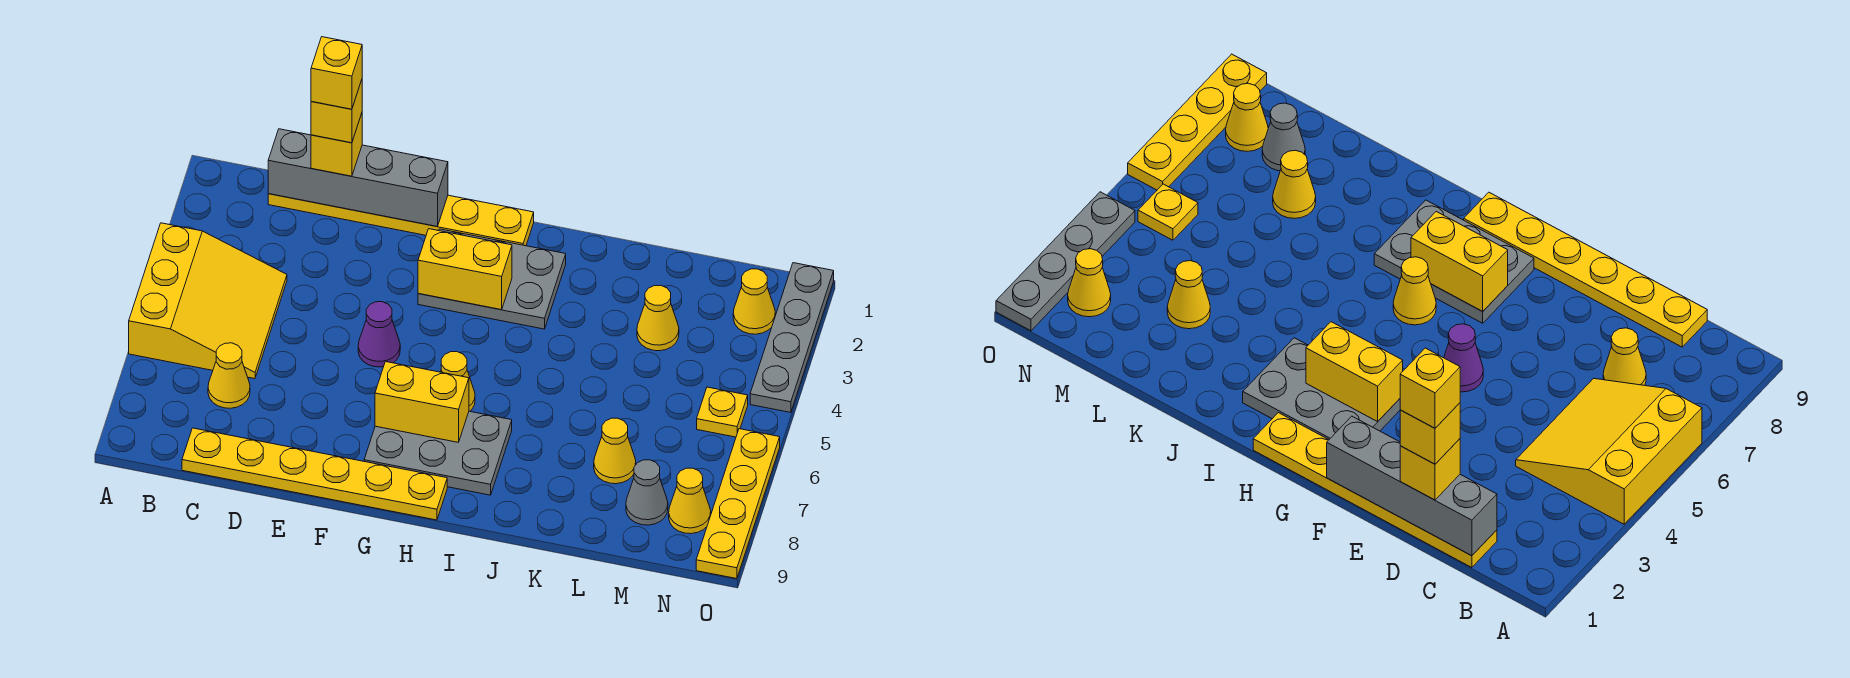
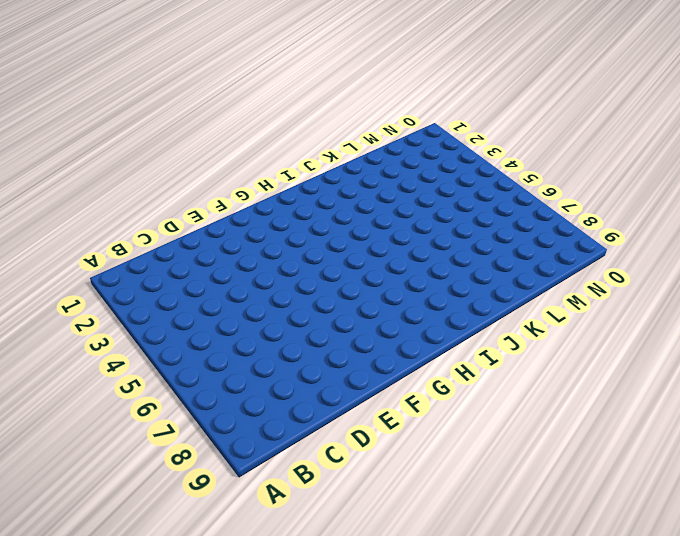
none -> yellow 3x3 slope [129,223,287,379]
none -> yellow 1x6 plate [268,194,534,246]
none -> yellow 1x1 cone [208,343,250,408]

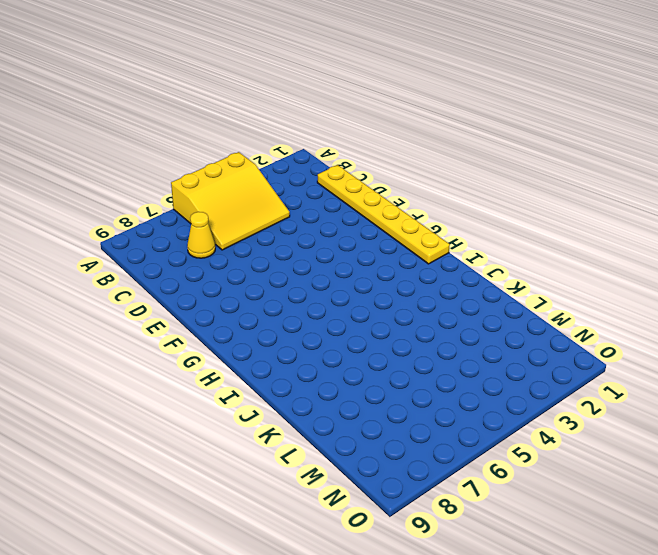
none -> yellow 1x6 plate [182,428,447,520]
none -> purple 1x1 cone [358,302,400,367]
none -> grey 2x3 plate [418,229,566,329]

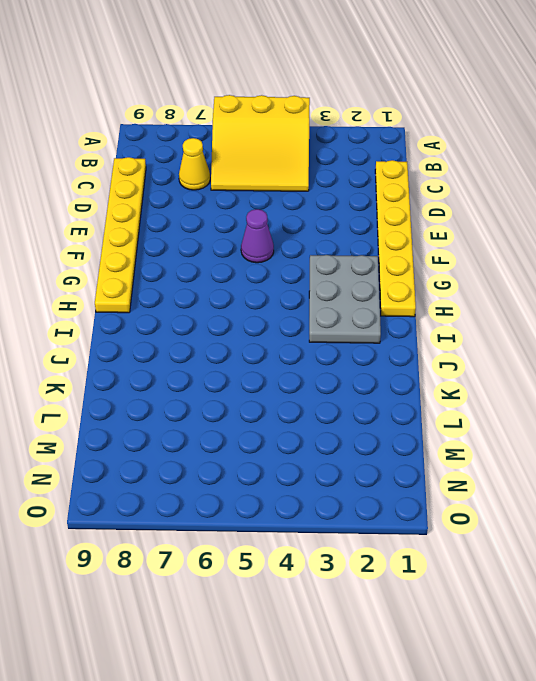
none -> grey 2x3 plate [364,411,512,495]
none -> yellow 1x1 cone [441,352,475,411]
none -> yellow 1x1 cone [637,286,679,351]

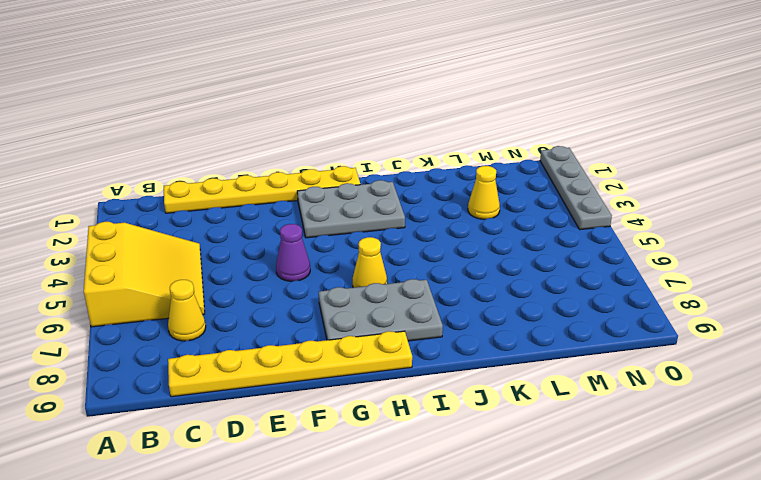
none -> yellow 1x1 cone [594,418,636,484]
none -> grey 1x1 cone [626,460,668,525]
none -> yellow 1x1 cone [733,269,775,334]

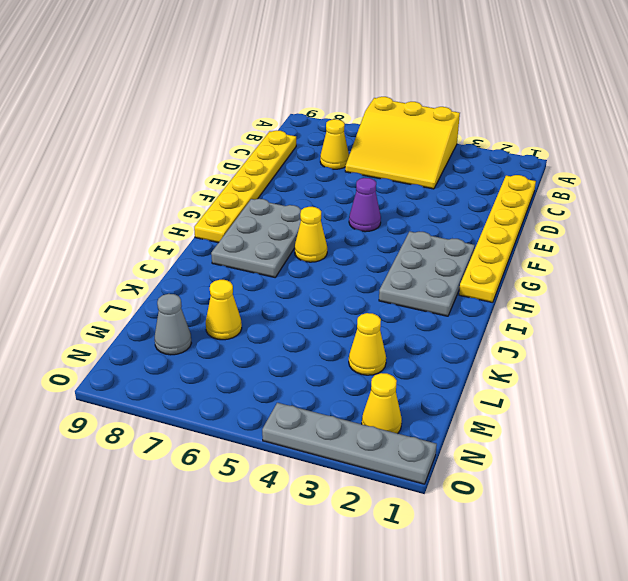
none -> yellow 1x1 plate [697,387,748,437]
none -> yellow 1x1 cone [669,468,711,534]
none -> yellow 1x4 plate [696,429,780,579]

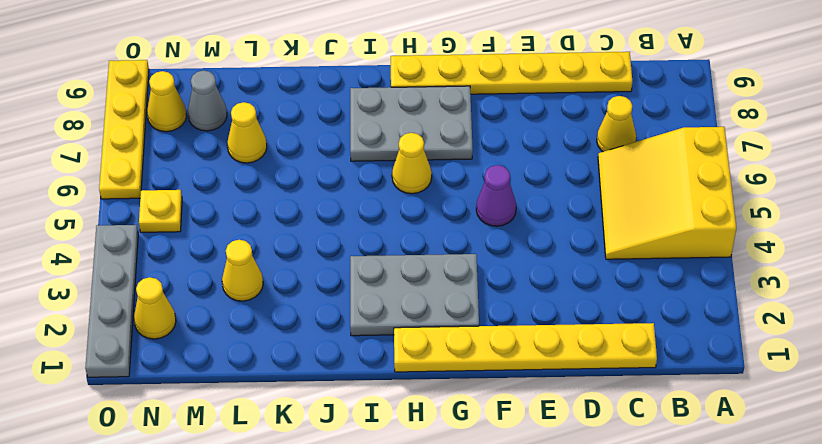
none -> grey 1x4 brick [268,129,448,226]
none -> yellow 1x2 brick [418,229,512,310]
none -> yellow 1x2 brick [375,362,469,442]

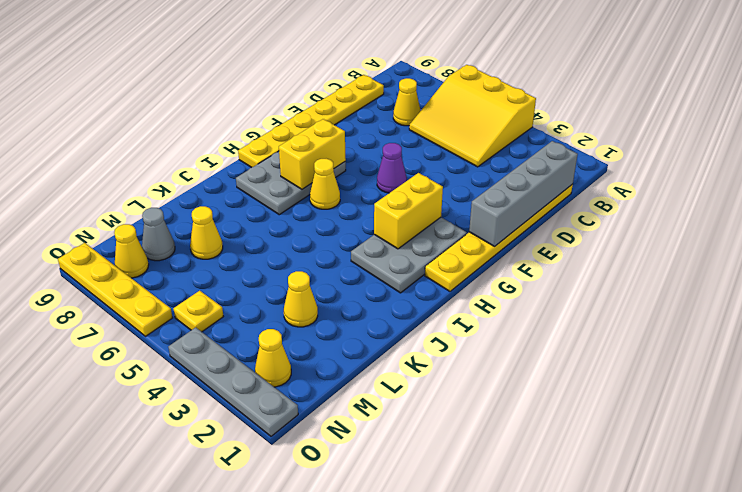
none -> yellow 1x1 brick [311,113,362,176]
none -> yellow 1x1 brick [311,80,362,143]
none -> yellow 1x1 brick [311,37,362,109]

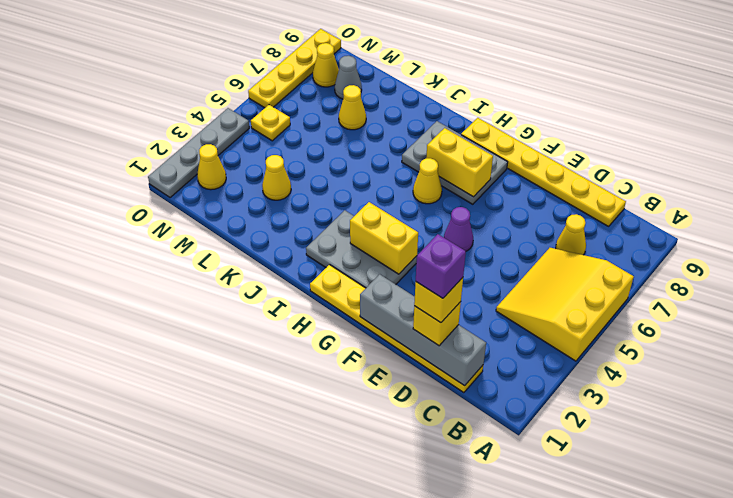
purple 1x1 brick [416,234,466,298] -> yellow 1x1 brick [311,37,362,109]

